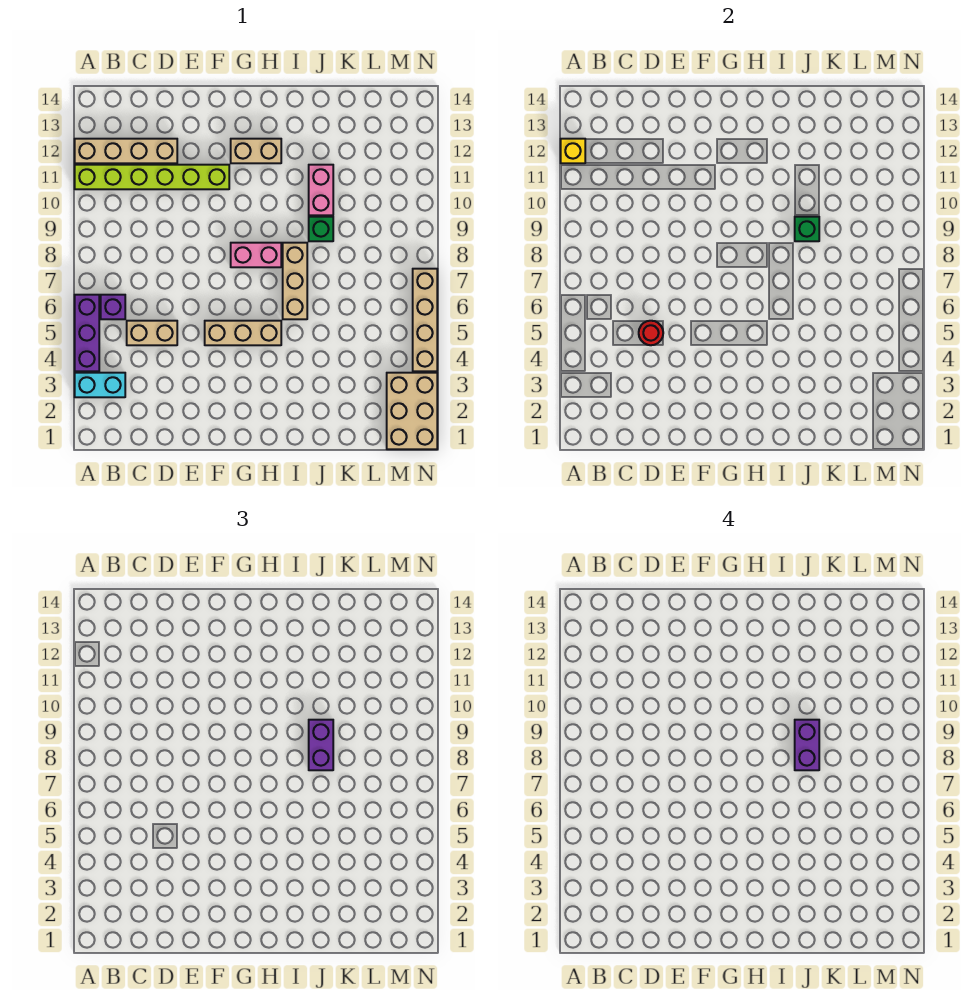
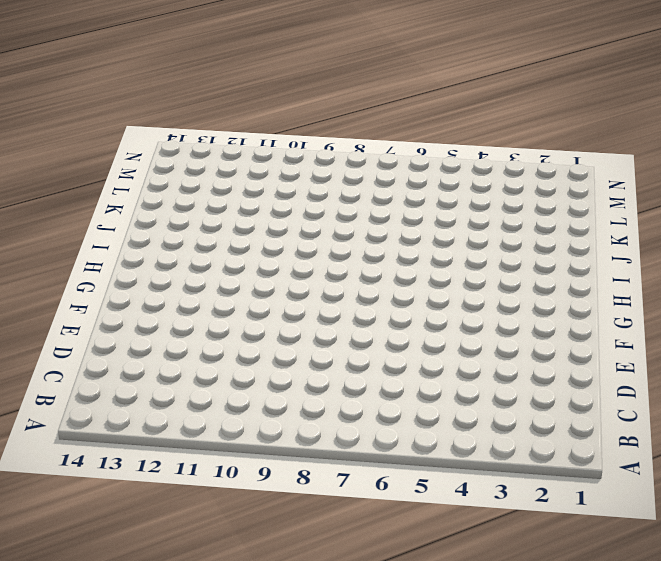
none -> cyan 1x2 brick [75,373,125,397]
none -> purple 1x3 brick [75,295,99,371]
none -> lime 1x6 brick [75,165,229,189]

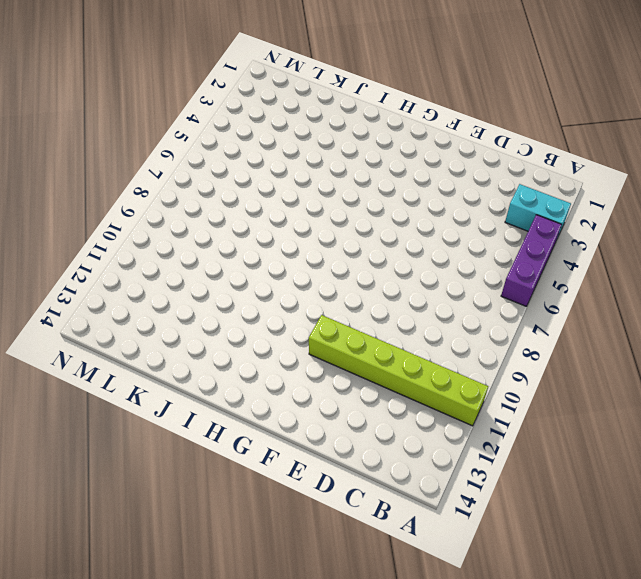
none -> tan 1x4 brick [75,139,177,163]
none -> purple 1x1 brick [101,295,125,319]
none -> tan 1x2 brick [127,321,177,345]

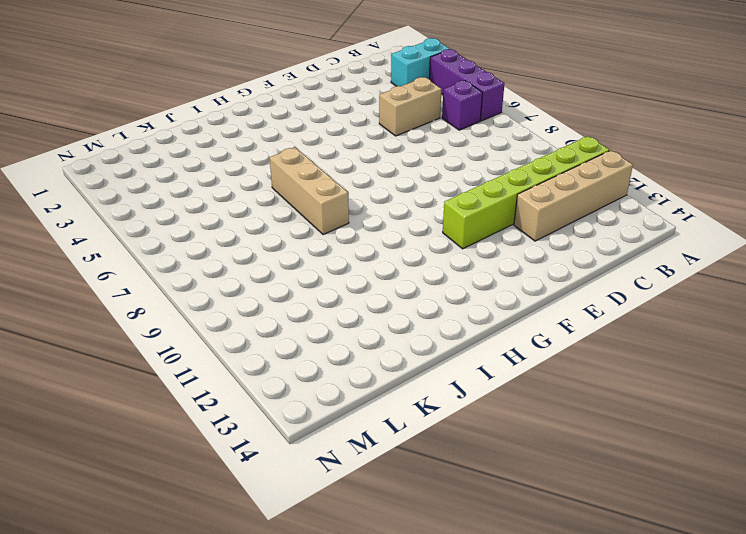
none -> tan 1x3 brick [205,321,281,345]
none -> pink 1x2 brick [231,243,281,267]
none -> tan 1x2 brick [231,139,281,163]

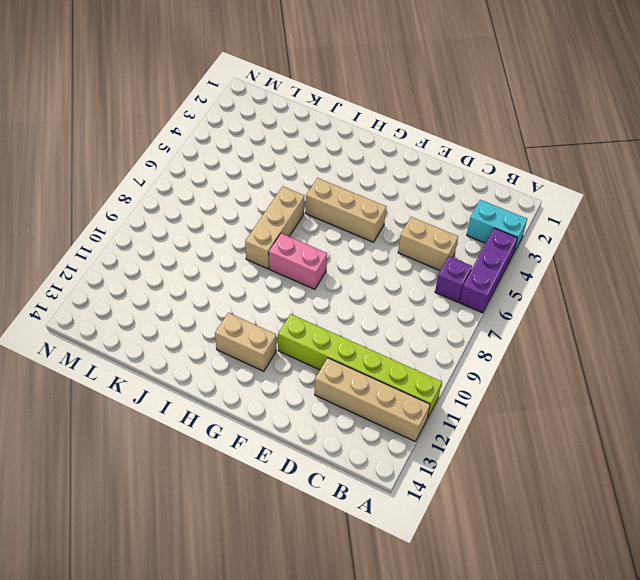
none -> green 1x1 brick [309,217,333,241]
none -> pink 1x2 brick [309,165,333,215]
none -> tan 2x3 brick [387,373,437,449]

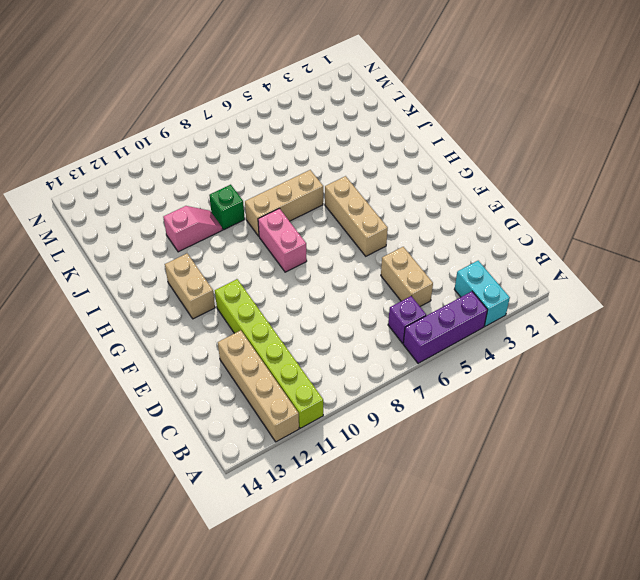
pink 1x2 slope [163,206,222,252] -> pink 1x2 brick [309,165,333,215]
none -> tan 2x3 brick [387,373,437,449]
none -> tan 1x4 brick [413,269,437,371]
none -> yellow 1x1 brick [561,139,585,163]

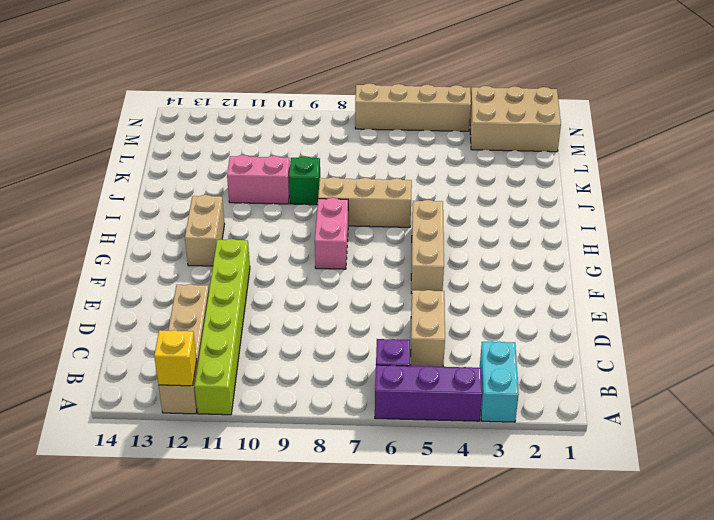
none -> red 1x1 round brick [639,321,663,345]
none -> green 1x1 brick [795,217,819,241]
none -> purple 1x2 brick [309,720,333,770]

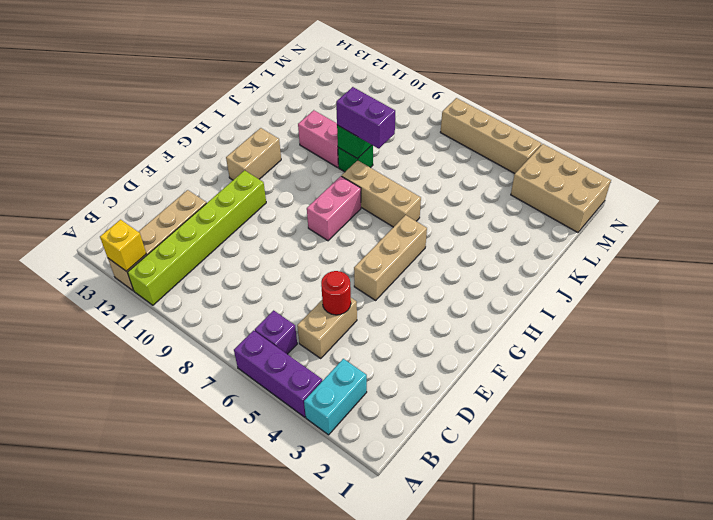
none -> purple 1x2 brick [795,720,819,770]

